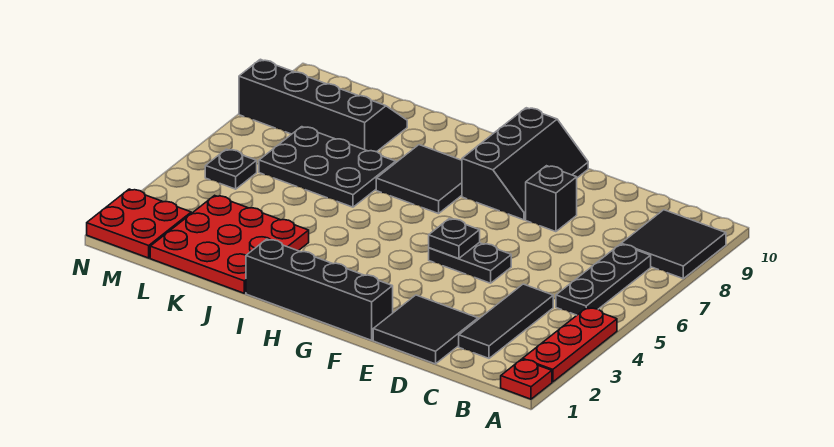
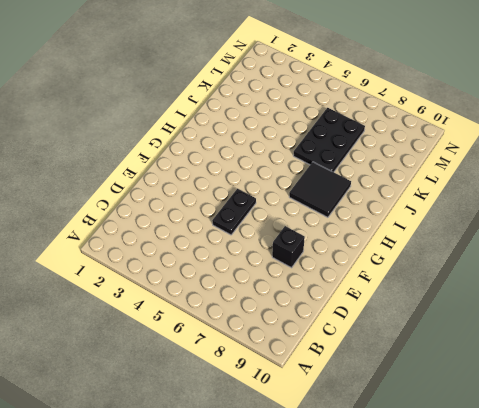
none -> red 1x1 plate [501,359,552,399]
none -> red 1x3 plate [523,308,617,382]
none -> black 2x2 tile [621,210,726,279]

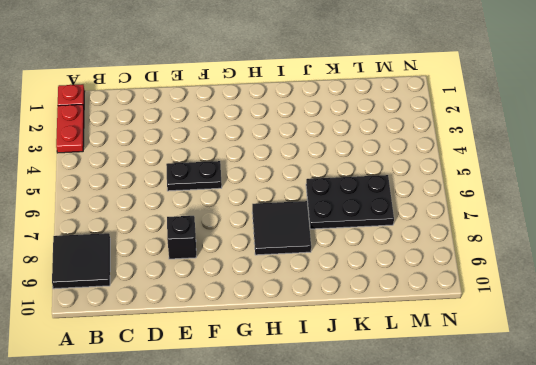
red 1x2 plate [56,105,84,153] -> red 1x3 plate [523,308,617,382]
none -> black 1x3 plate [556,244,651,315]
none -> black 1x3 tile [459,284,553,358]
none -> black 2x2 tile [373,295,478,364]

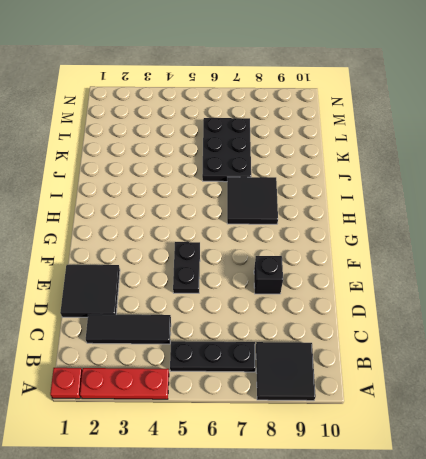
none -> black 1x4 brick [246,239,393,340]
none -> black 2x3 slope [462,108,588,220]
none -> red 3x3 plate [150,195,309,293]

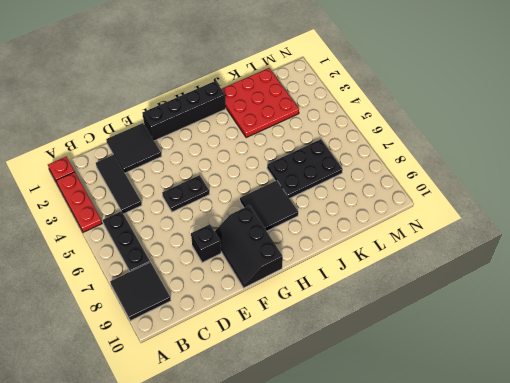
none -> black 2x4 slope [239,59,407,152]
none -> red 2x2 plate [87,189,191,258]
none -> black 1x1 plate [205,149,257,189]

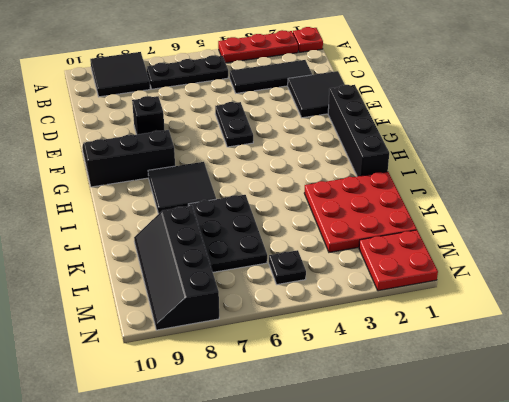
none -> black 1x1 plate [429,219,480,259]

